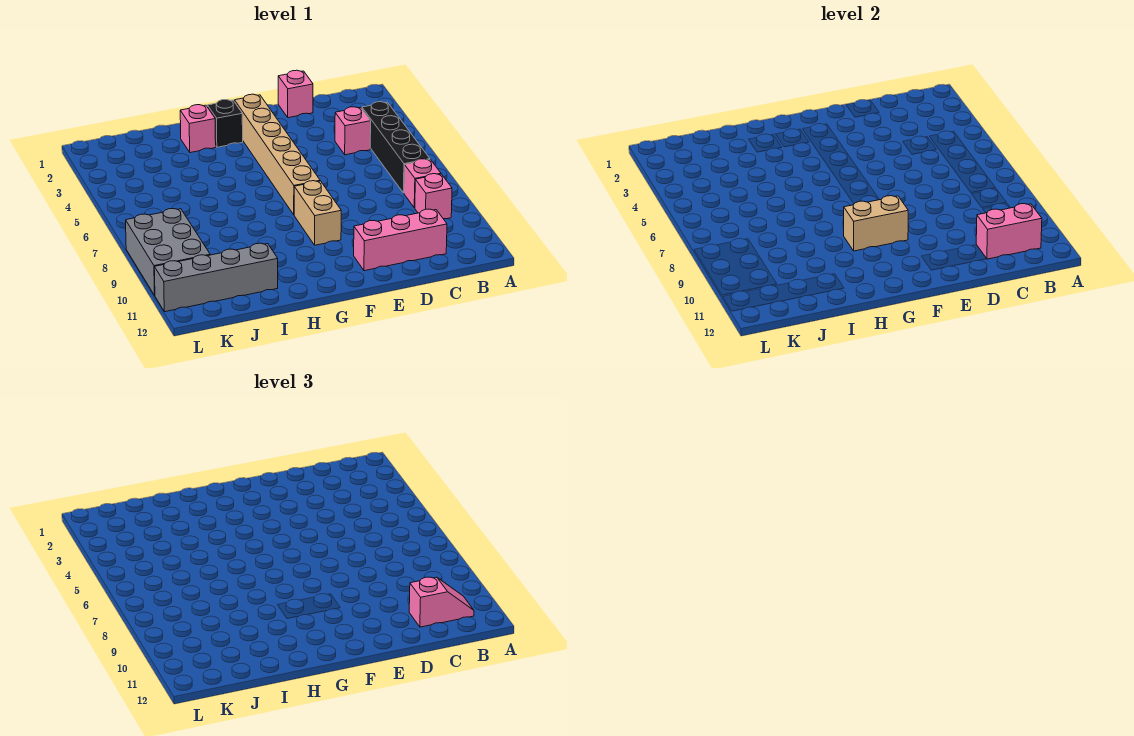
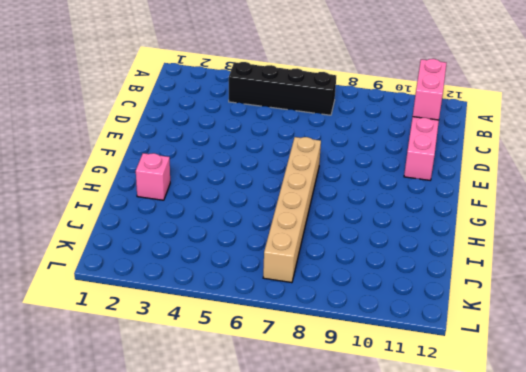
tan 1x6 brick [263,137,321,283] -> tan 1x6 brick turned to [235,94,320,215]
none -> pink 1x1 brick [404,159,441,208]
none -> pink 1x1 brick [415,174,452,219]
none -> pink 1x1 brick [335,107,371,155]

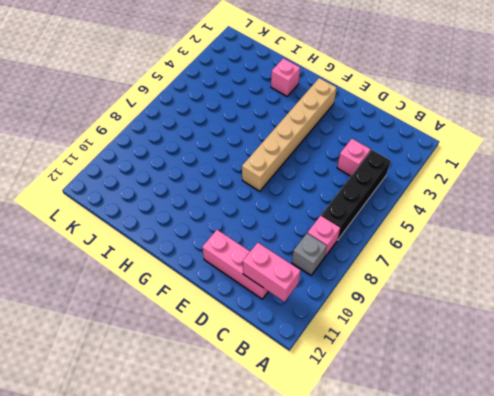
grey 1x1 brick [292,233,327,275] -> pink 1x1 brick [415,174,452,219]
none -> pink 1x1 brick [278,70,313,118]
none -> tan 1x2 brick [294,181,341,245]
none -> black 1x1 brick [207,100,243,147]

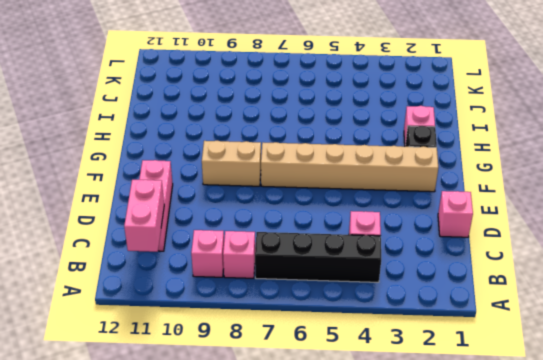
none -> grey 1x4 brick [154,243,278,312]
none -> grey 2x3 brick [126,209,210,295]
none -> tan 1x2 brick [844,196,908,251]

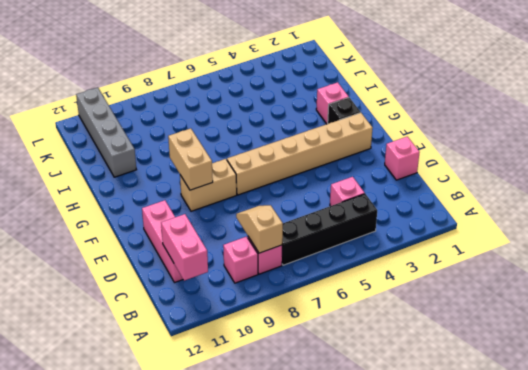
tan 1x2 slope [236,205,283,253] -> none
none -> grey 2x3 brick [126,209,210,295]
none -> pink 1x2 slope [409,577,474,627]

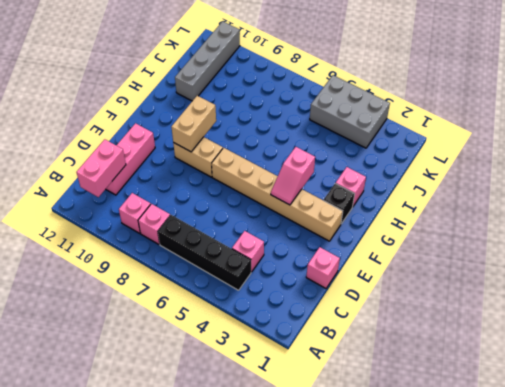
pink 1x2 slope [271,147,315,205] -> pink 1x2 slope moved to [409,577,474,627]
grey 2x3 brick [310,75,390,148] -> grey 2x3 brick moved to [126,209,210,295]

